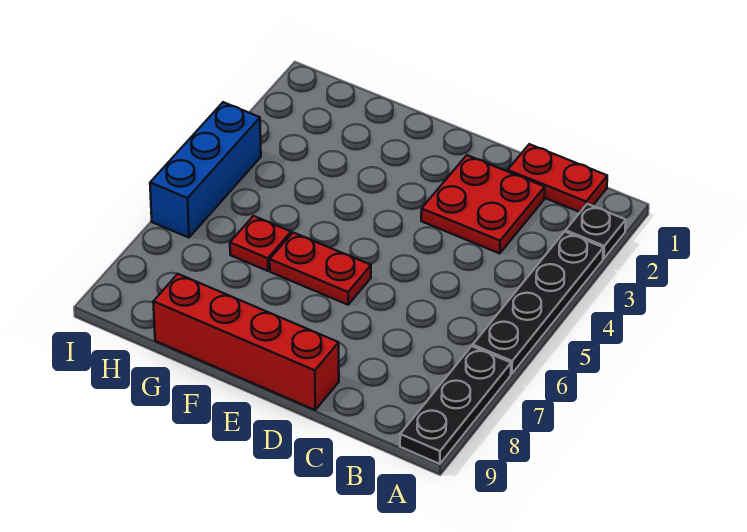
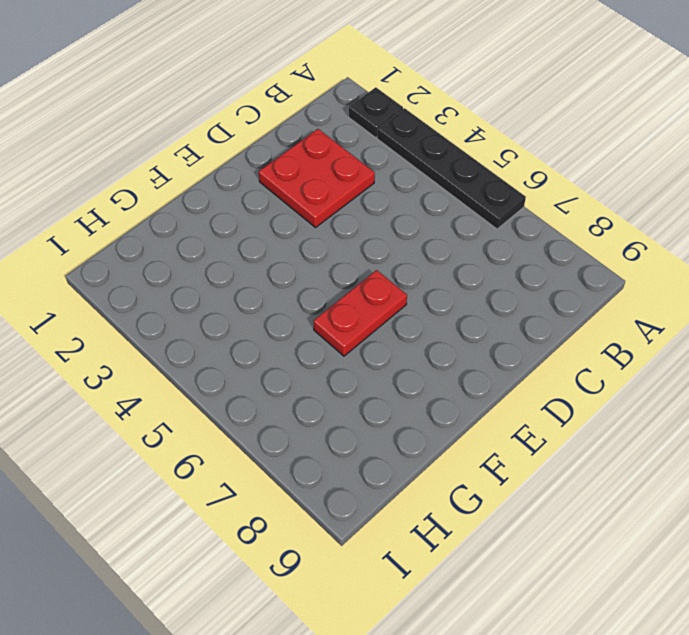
none -> black 1x3 plate [400,346,511,464]
none -> red 1x2 plate [508,144,607,212]

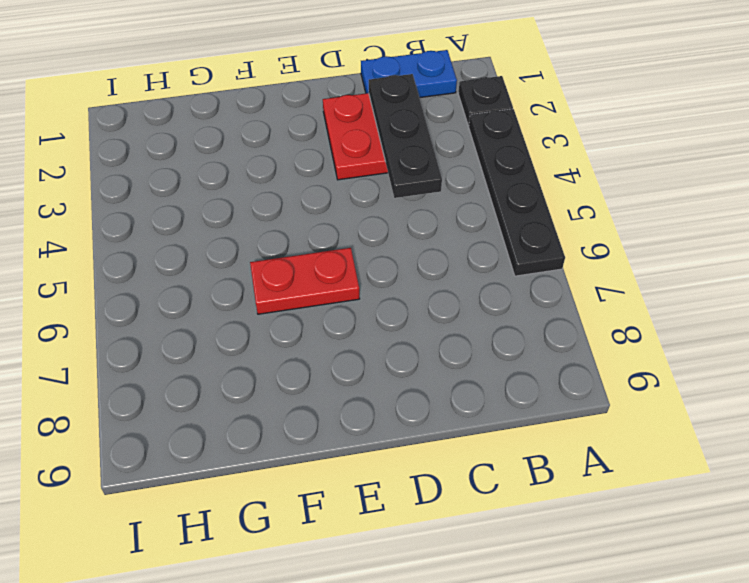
blue 1x2 plate [361,50,457,98] -> red 1x2 plate [508,144,607,212]
black 1x3 plate [368,74,442,198] -> black 1x3 plate moved to [400,346,511,464]
none -> red 1x4 brick [153,274,339,410]
none -> red 1x1 plate [230,216,291,271]

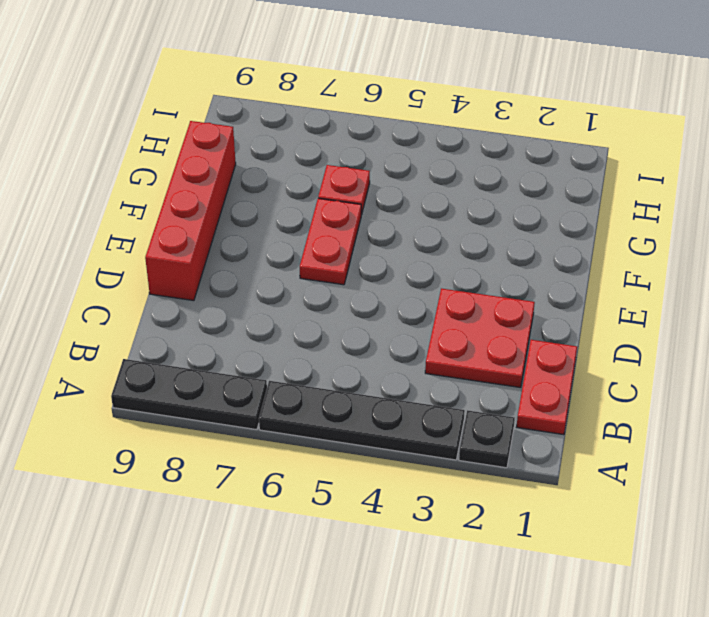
none -> blue 1x3 brick [150,102,261,238]

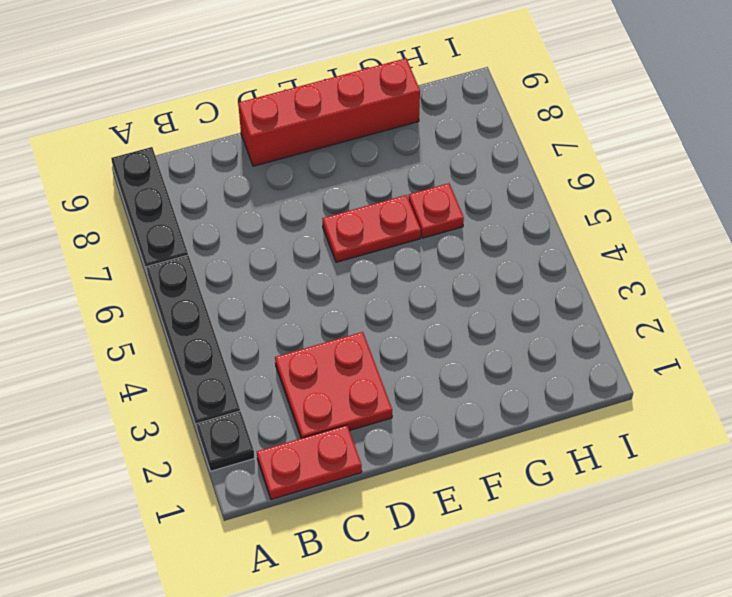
none -> blue 1x3 brick [150,102,261,238]

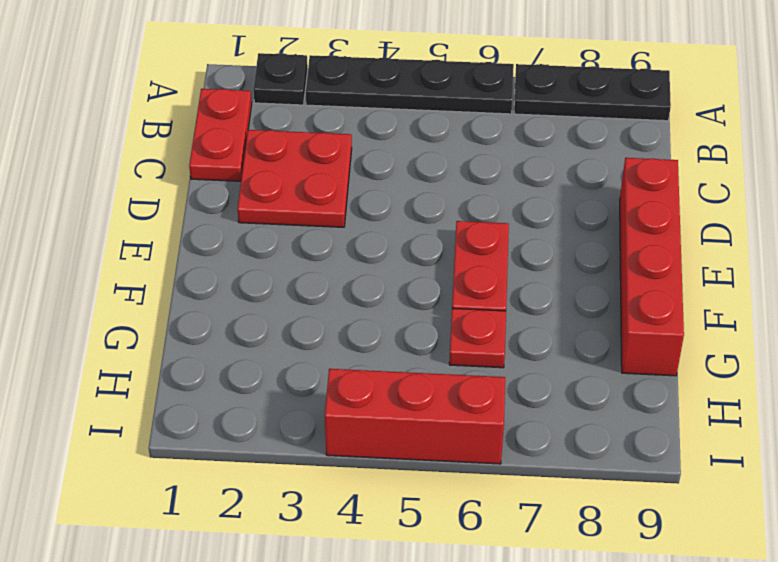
red 1x3 brick [325,369,505,464] -> blue 1x3 brick [150,102,261,238]

